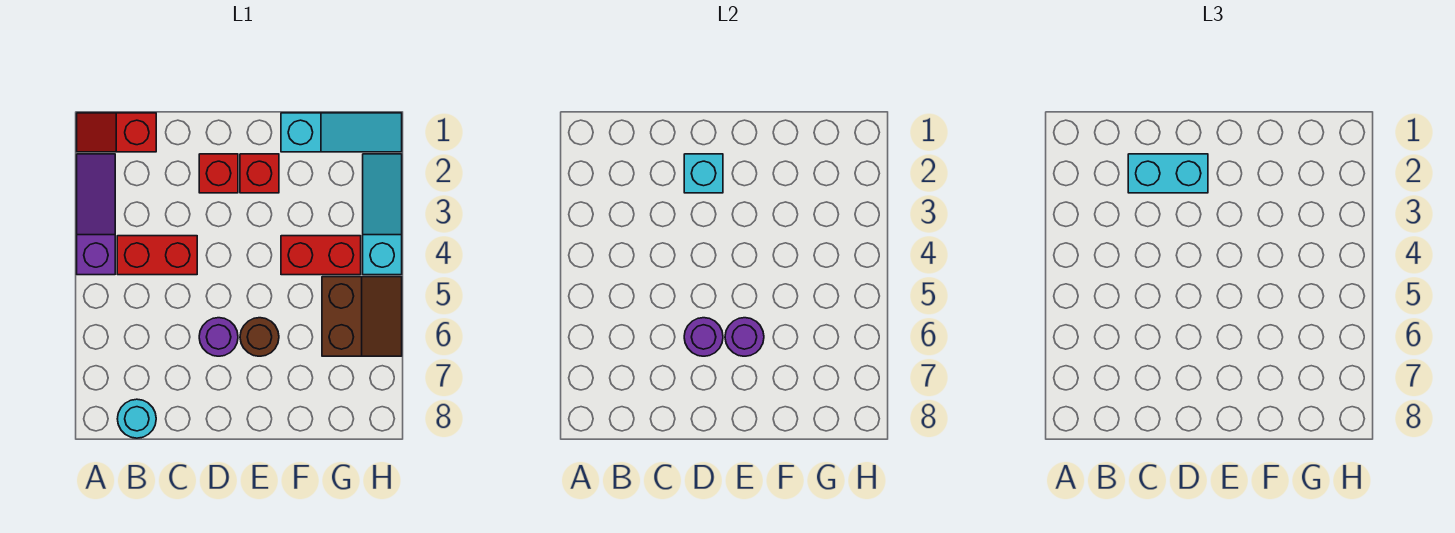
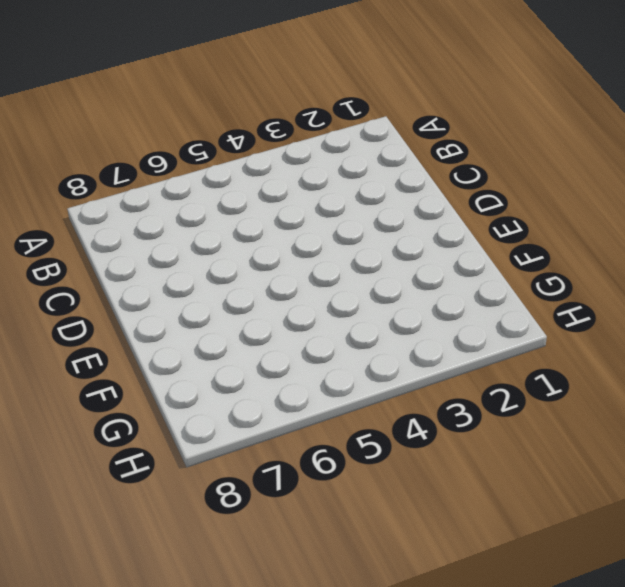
none -> red 1x2 slope [77,113,156,152]
none -> purple 1x3 slope [77,154,115,275]
none -> red 1x2 brick [117,236,197,275]

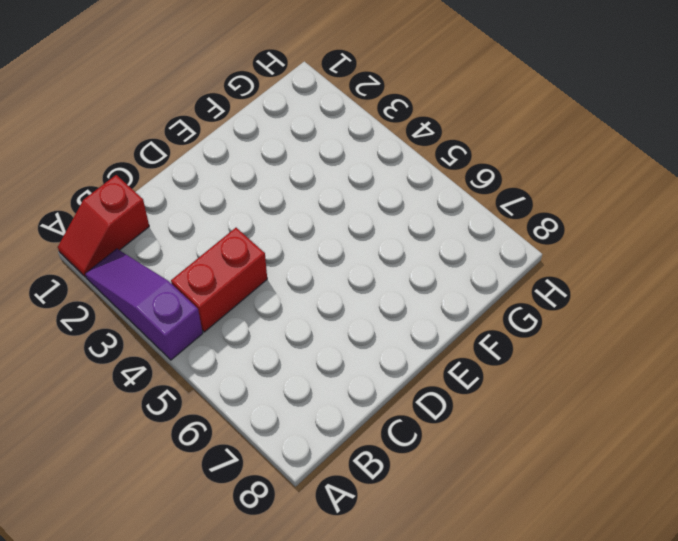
none -> cyan 1x1 round brick [117,399,156,438]
none -> red 1x1 brick [199,154,238,193]
none -> purple 1x1 round brick [199,318,238,356]

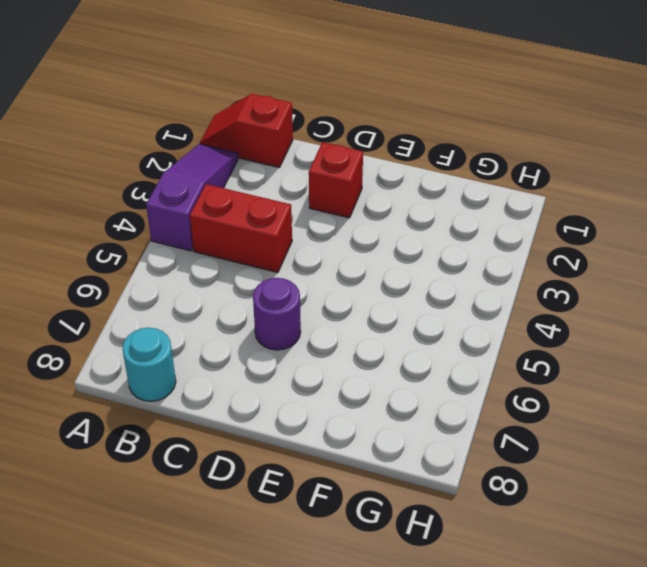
none -> red 1x1 brick [240,154,279,193]
none -> brown 1x1 round brick [240,318,279,356]
none -> cyan 1x3 slope [281,113,402,152]

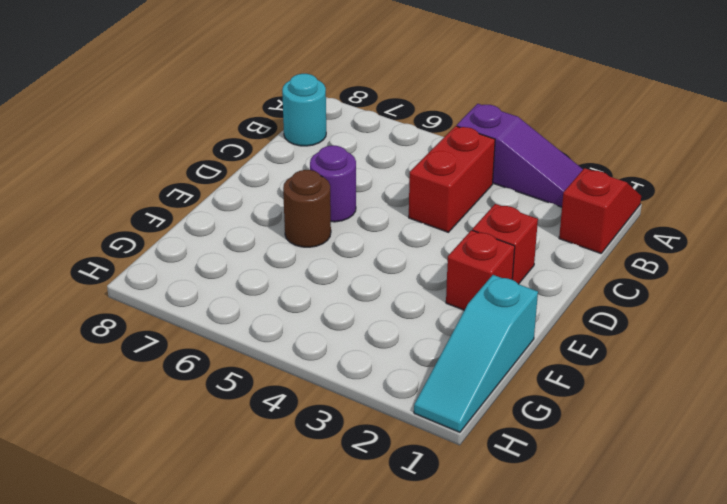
none -> red 1x2 brick [281,236,361,275]
none -> brown 2x2 slope [322,277,402,356]
none -> cyan 1x3 slope [363,154,402,275]

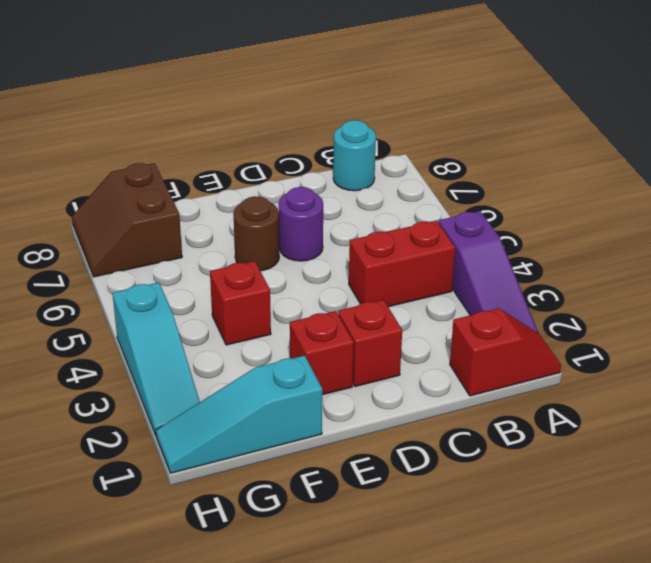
red 1x1 brick [210,261,271,345] -> red 1x2 brick [281,236,361,275]
brown 2x2 slope [72,163,182,277] -> brown 2x2 slope moved to [322,277,402,356]
none -> cyan 1x1 brick [684,154,723,193]
none -> purple 1x1 round brick [684,318,723,356]
none -> purple 1x1 round brick [725,318,764,356]

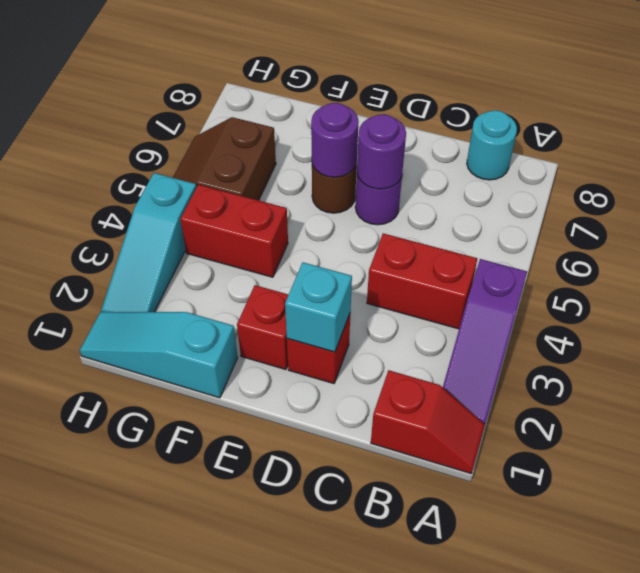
none -> cyan 1x2 brick [1128,154,1208,193]

